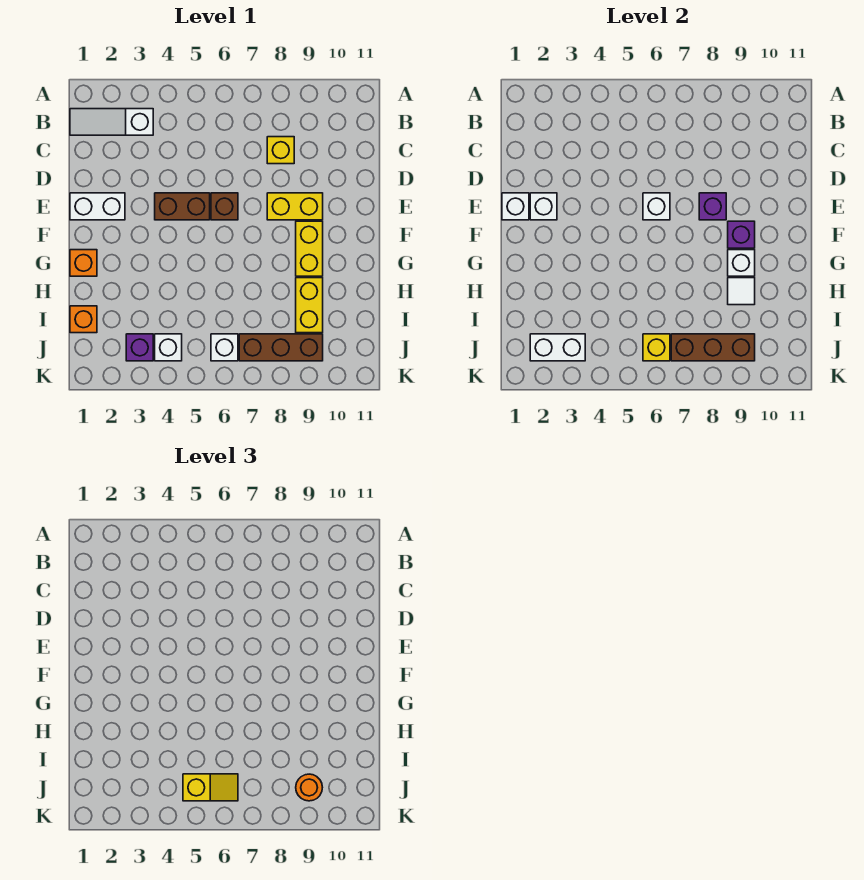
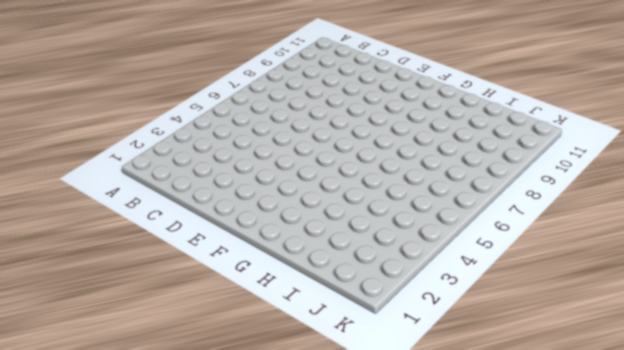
none -> white 1x3 slope [70,109,153,135]
none -> yellow 1x1 brick [267,137,294,164]
none -> white 1x2 brick [70,193,125,220]

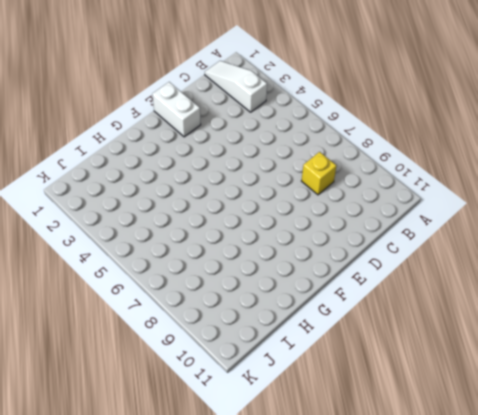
none -> brown 1x2 brick [155,193,210,220]
none -> brown 1x1 brick [211,193,238,220]
none -> yellow 1x2 brick [267,193,323,220]

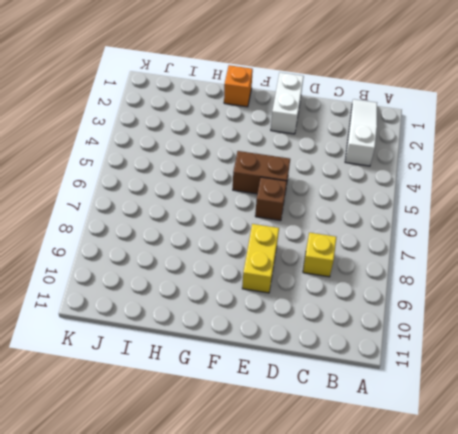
brown 1x2 brick [233,151,290,194] -> brown 1x2 brick turned to [155,193,210,220]
none -> yellow 1x2 brick [296,221,323,276]
none -> yellow 1x2 brick [296,278,323,333]
none -> orange 1x1 brick [70,306,97,333]

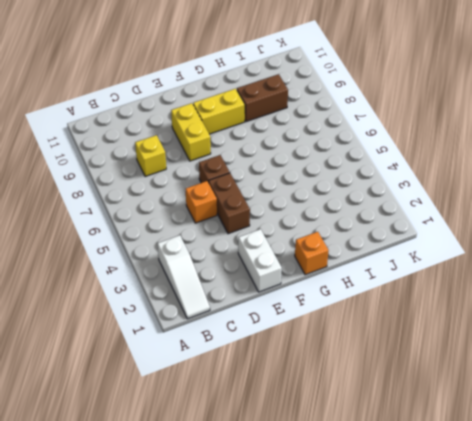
orange 1x1 brick [186,181,217,223] -> orange 1x1 brick moved to [70,306,97,333]
brown 1x2 brick [237,74,288,122] -> yellow 1x2 brick [296,278,323,333]
none -> purple 1x1 brick [126,334,153,361]
none -> white 1x1 brick [155,334,182,361]
none -> white 1x1 brick [211,334,238,361]

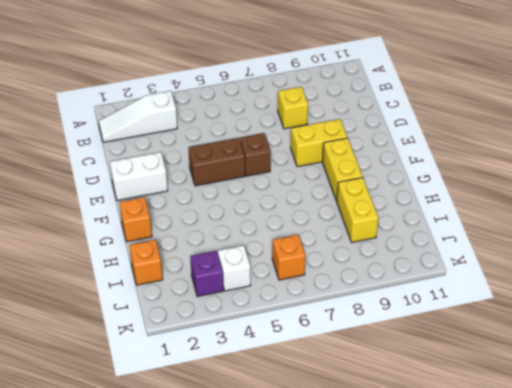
orange 1x1 brick [272,235,305,280] -> white 1x1 brick [211,334,238,361]
none -> brown 1x3 brick [239,334,323,361]
none -> white 1x1 brick [502,193,529,220]
none -> white 1x1 brick [530,193,557,220]

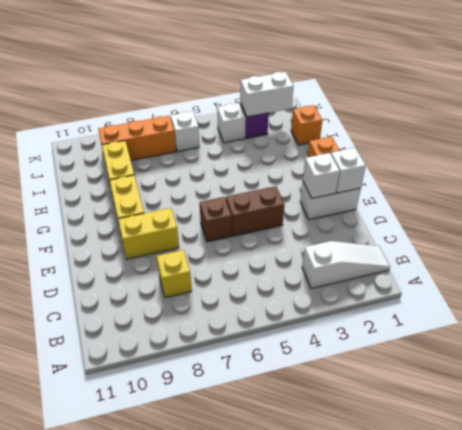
orange 1x3 brick [98,116,176,160] -> brown 1x3 brick [239,334,323,361]
none -> white 1x1 brick [643,193,670,220]
none -> purple 1x1 brick [699,193,726,220]
none -> purple 1x1 brick [728,221,755,248]

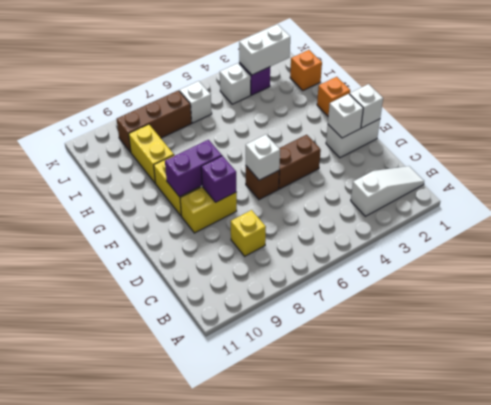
purple 1x2 brick [165,140,222,197] -> purple 1x1 brick [728,221,755,248]
none -> white 1x1 brick [728,250,755,276]
none -> white 1x1 tile [728,278,755,305]
none -> yellow 1x1 brick [643,334,670,361]

